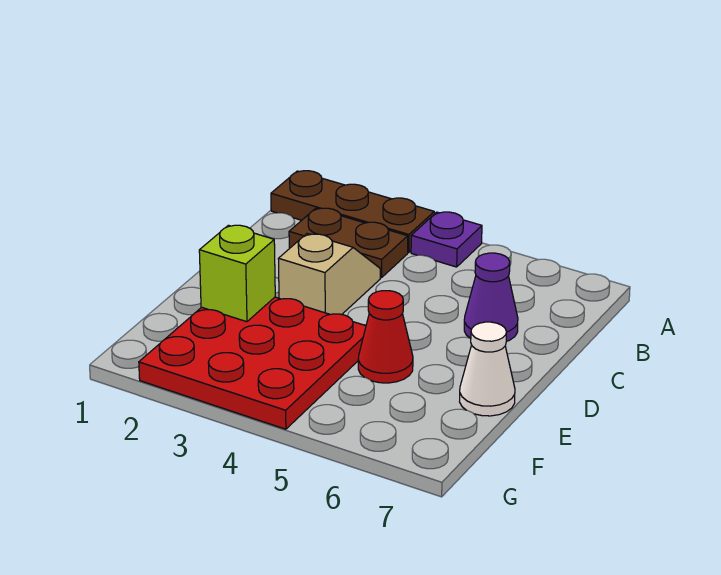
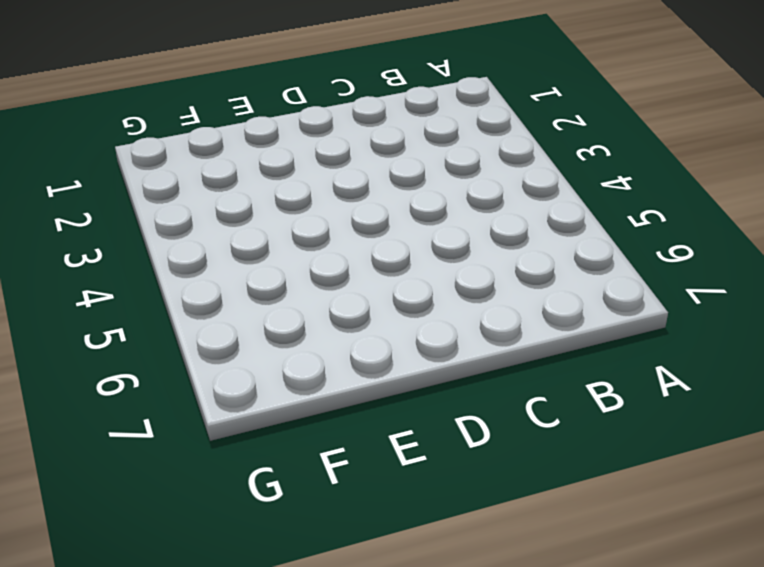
none -> brown 1x3 plate [271,171,434,253]
none -> purple 1x1 plate [411,212,482,267]

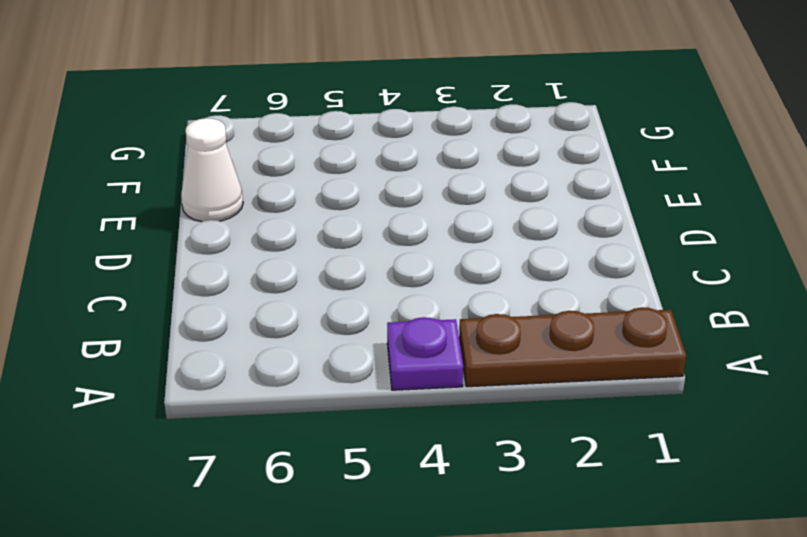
none -> brown 1x2 plate [289,208,408,278]
none -> tan 1x2 slope [278,234,380,314]

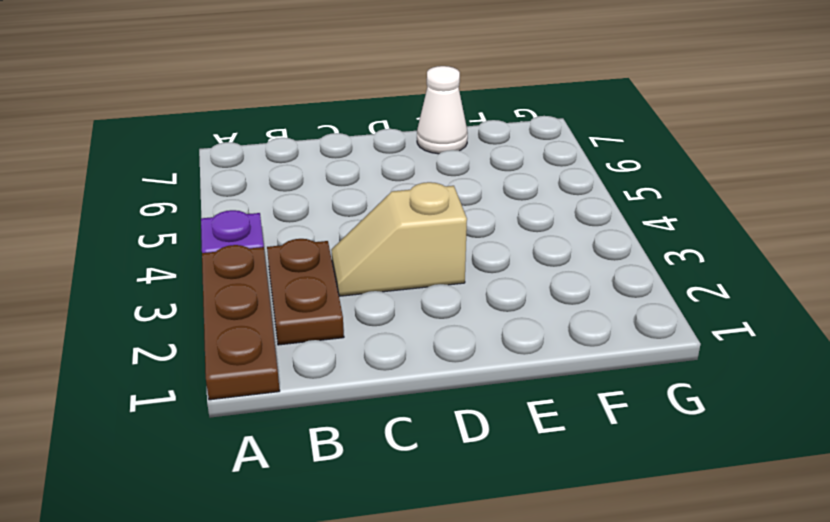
none -> purple 1x1 cone [464,253,518,341]
none -> red 3x3 plate [139,297,366,429]

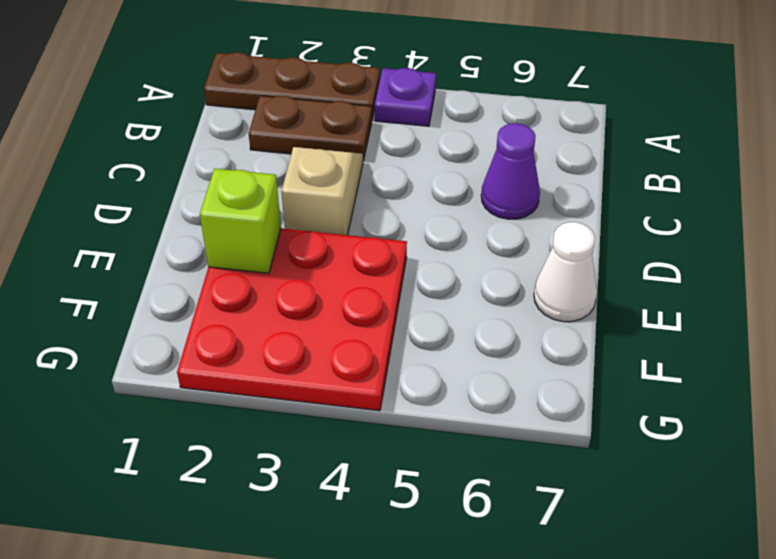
none -> red 1x1 cone [358,291,413,383]

